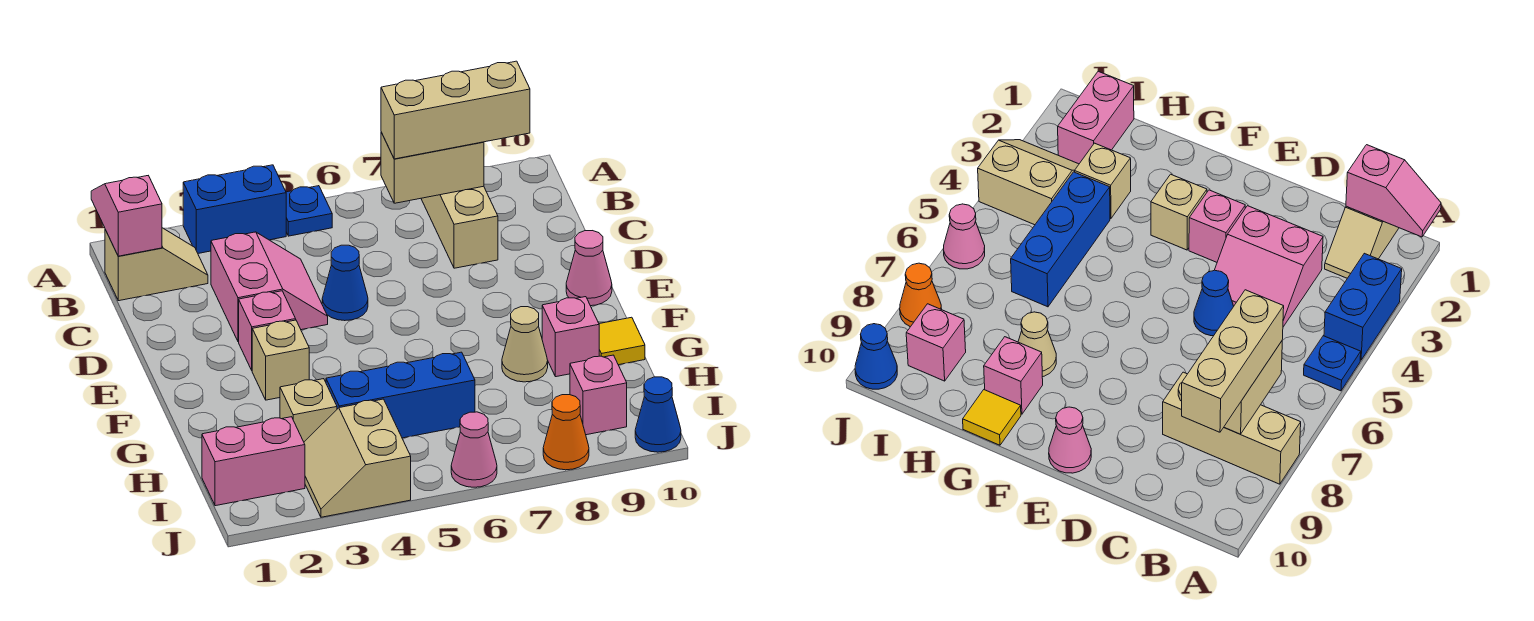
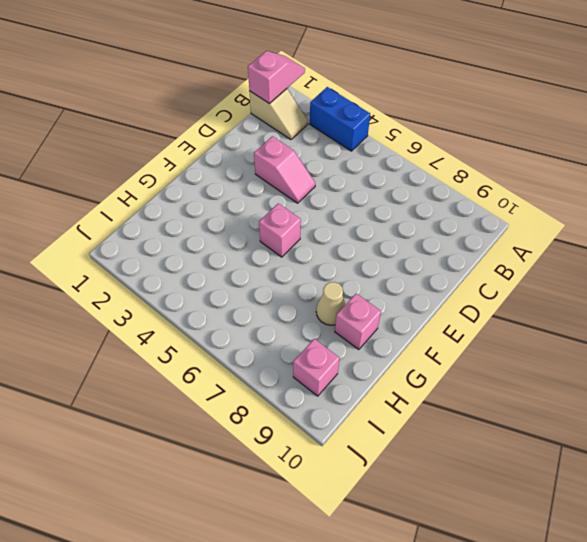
pink 1x2 slope [254,136,315,203] -> pink 2x2 slope [211,232,328,342]
pink 1x1 brick [259,203,301,257] -> pink 1x1 brick moved to [239,291,296,370]
none -> blue 1x1 plate [286,186,332,236]
none -> tan 1x3 brick [421,186,498,268]
none -> blue 1x1 cone [322,245,368,321]

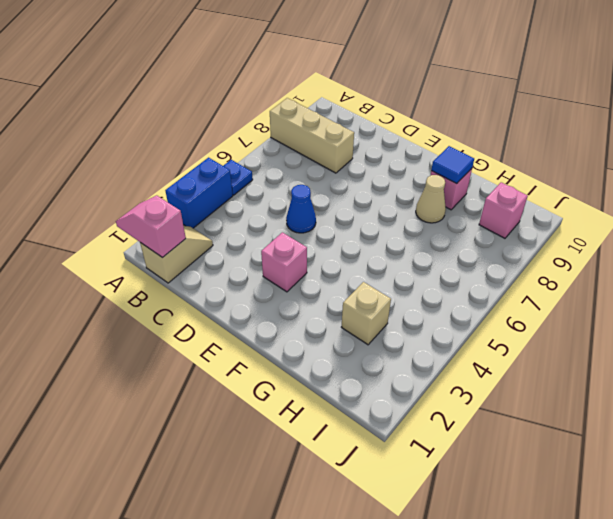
blue 1x1 tile [431,146,474,184] -> none
none -> pink 2x2 slope [211,232,328,342]
none -> pink 1x1 cone [566,231,612,306]
none -> tan 1x1 brick [252,320,309,400]

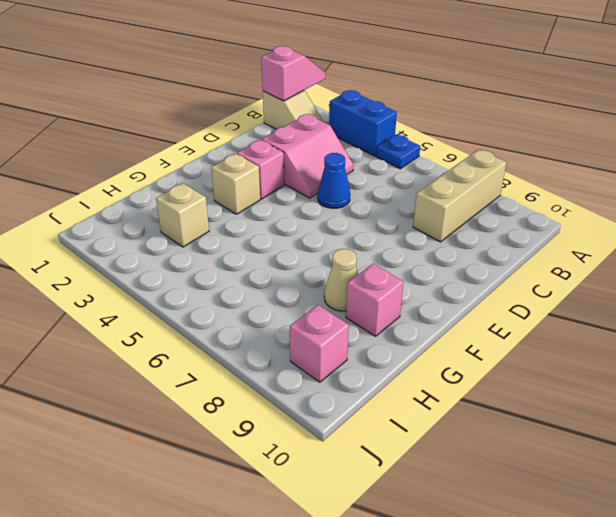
none -> pink 1x1 cone [566,231,612,306]
none -> yellow 1x1 tile [599,317,645,365]
none -> blue 1x3 brick [326,352,475,438]

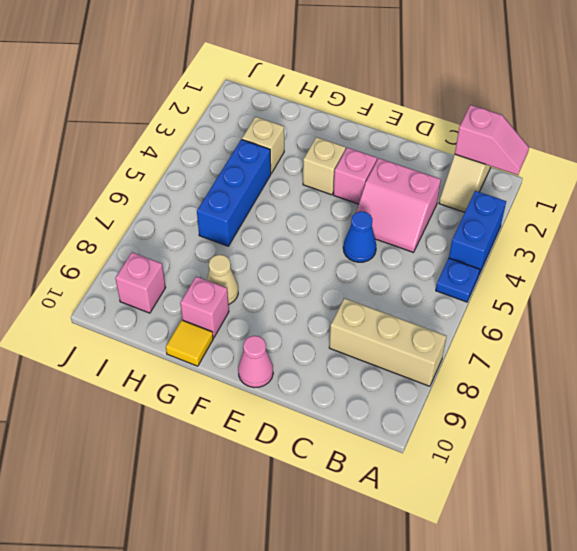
none -> pink 1x2 brick [202,417,305,506]
none -> tan 2x2 slope [304,399,411,517]
none -> pink 1x1 cone [451,412,497,487]

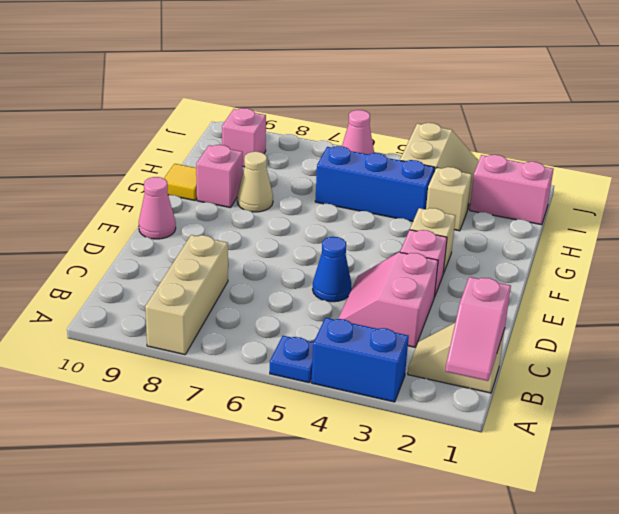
none -> orange 1x1 cone [543,395,589,470]
none -> blue 1x1 cone [635,377,681,452]
none -> tan 1x2 brick [381,132,484,203]

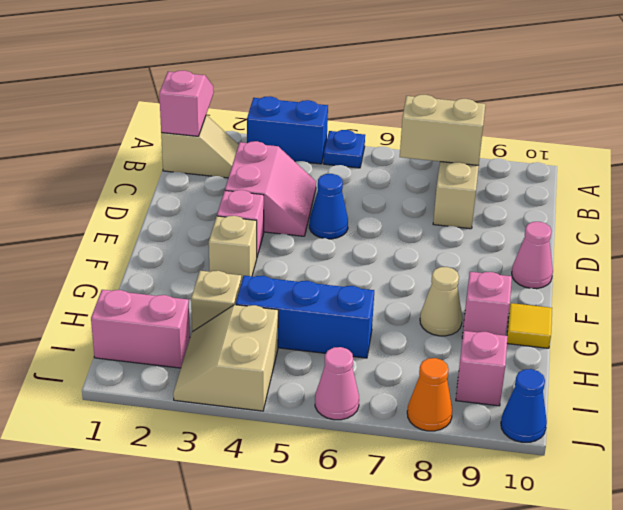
none -> tan 1x3 brick [381,61,530,159]

